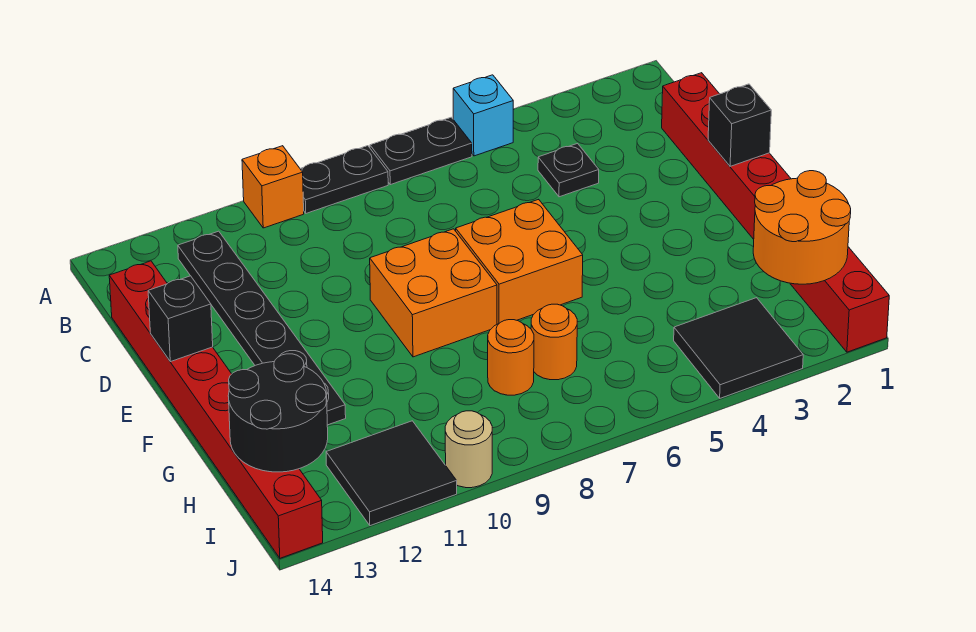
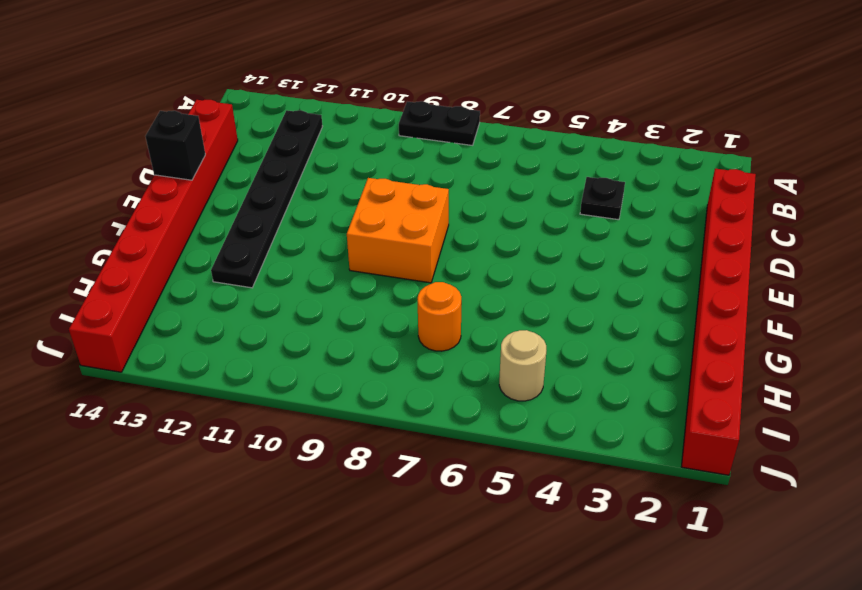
tan 1x1 round brick [499,330,546,401] -> tan 1x1 round brick moved to [445,411,492,488]
none -> cyan 1x1 brick [453,75,513,156]
none -> black 1x2 plate [370,117,472,185]
none -> orange 1x1 brick [242,146,304,228]

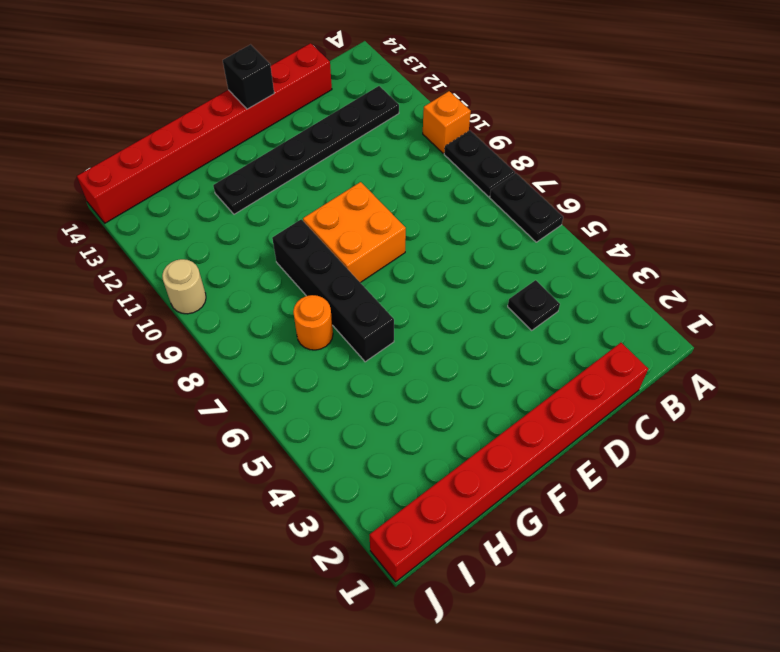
black 1x4 brick [272,219,394,362] -> none
none -> cyan 1x1 brick [453,75,513,156]
none -> orange 2x2 brick [456,199,583,324]
none -> orange 1x1 round brick [488,320,534,395]

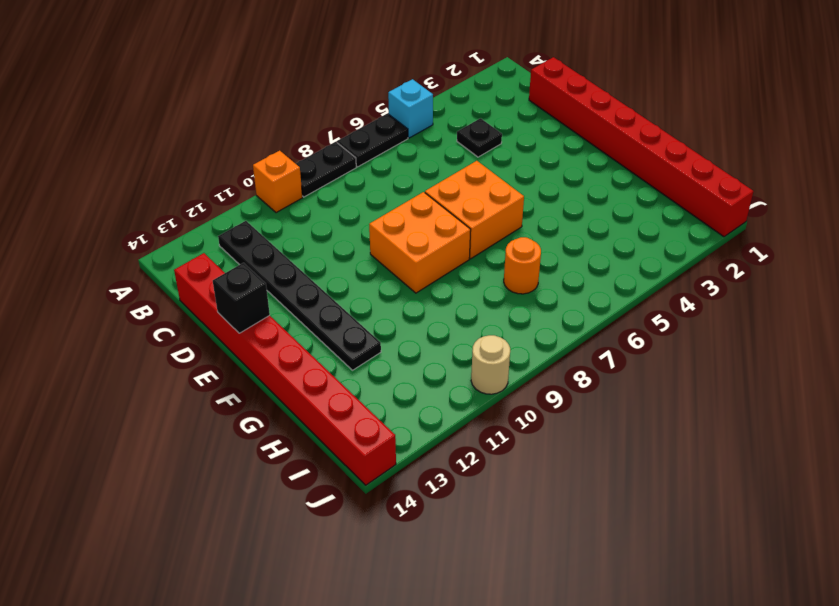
none -> orange 1x1 round brick [488,320,534,395]
none -> black 2x2 tile [674,298,803,398]
none -> black 2x2 tile [326,421,457,526]

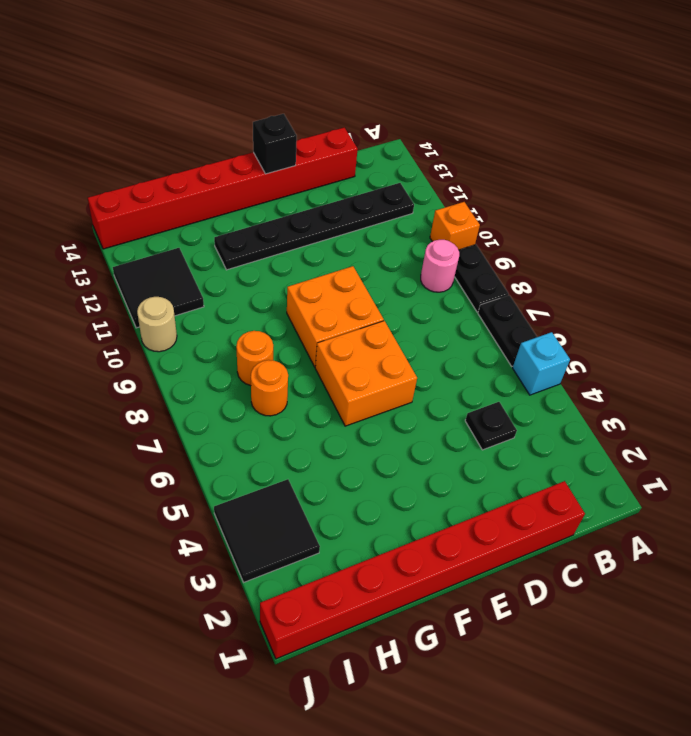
pink 1x1 round brick [421,240,459,292] -> none
none -> black 1x1 brick [708,84,771,166]
none -> orange 2x2 round brick [753,171,851,284]
none -> black 2x2 round brick [228,354,328,472]

